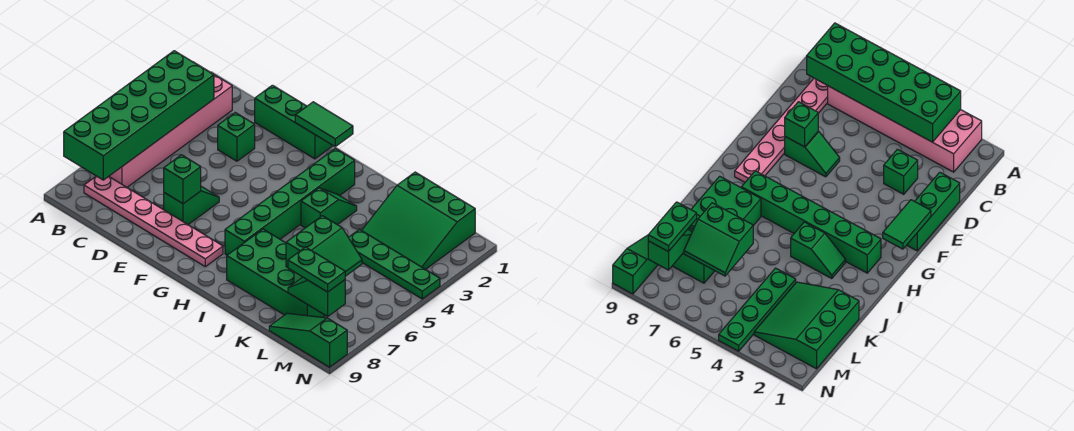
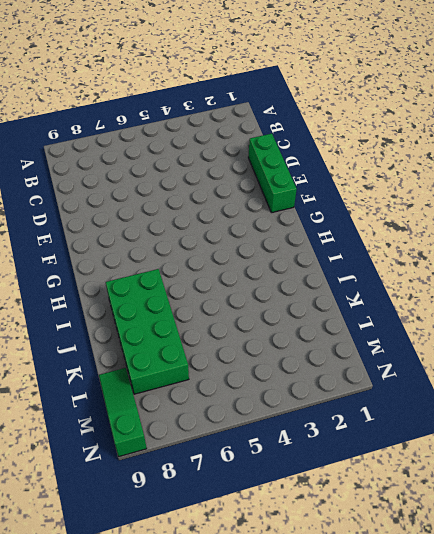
none -> pink 2x6 brick [109,66,232,187]
none -> pink 1x6 plate [84,176,223,267]
none -> green 1x1 brick [218,113,255,161]

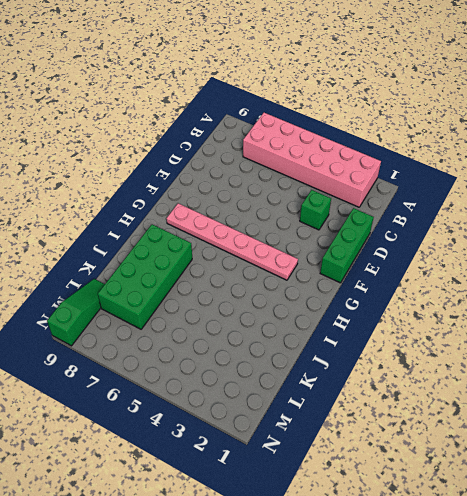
pink 1x6 plate [166,203,298,280] -> pink 1x6 plate turned to [84,176,223,267]
none -> green 1x2 slope [164,186,219,225]
none -> green 1x6 brick [225,149,355,255]
none -> green 1x2 slope [301,188,357,228]

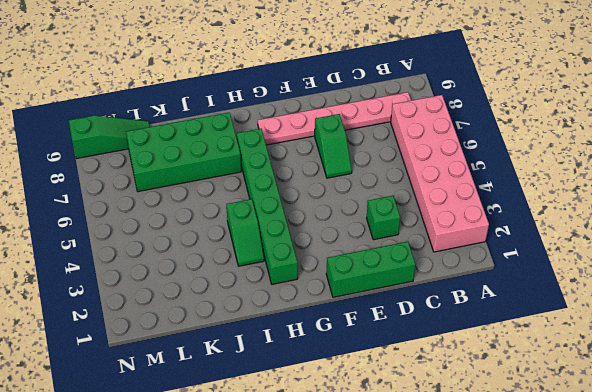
none -> green 3x3 slope [362,172,475,270]
none -> green 1x4 plate [348,229,440,299]
none -> green 2x6 brick [64,51,214,180]

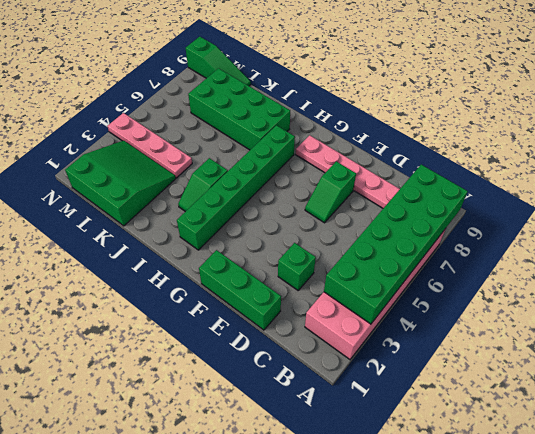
pink 1x4 plate [108,113,192,178] -> green 1x4 plate [348,229,440,299]
none -> green 1x1 brick [164,155,201,204]
none -> green 1x2 tile [295,102,353,147]
none -> green 2x2 slope [286,216,362,276]

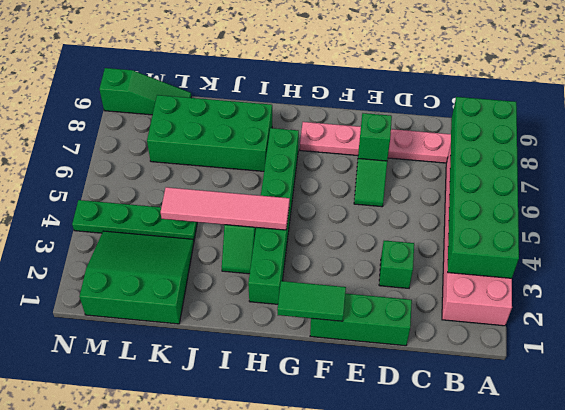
pink 1x4 tile [161,187,290,230] -> none
none -> green 2x2 slope [286,216,362,276]
none -> green 1x2 slope [288,277,345,316]
none -> green 1x2 plate [288,247,345,292]

